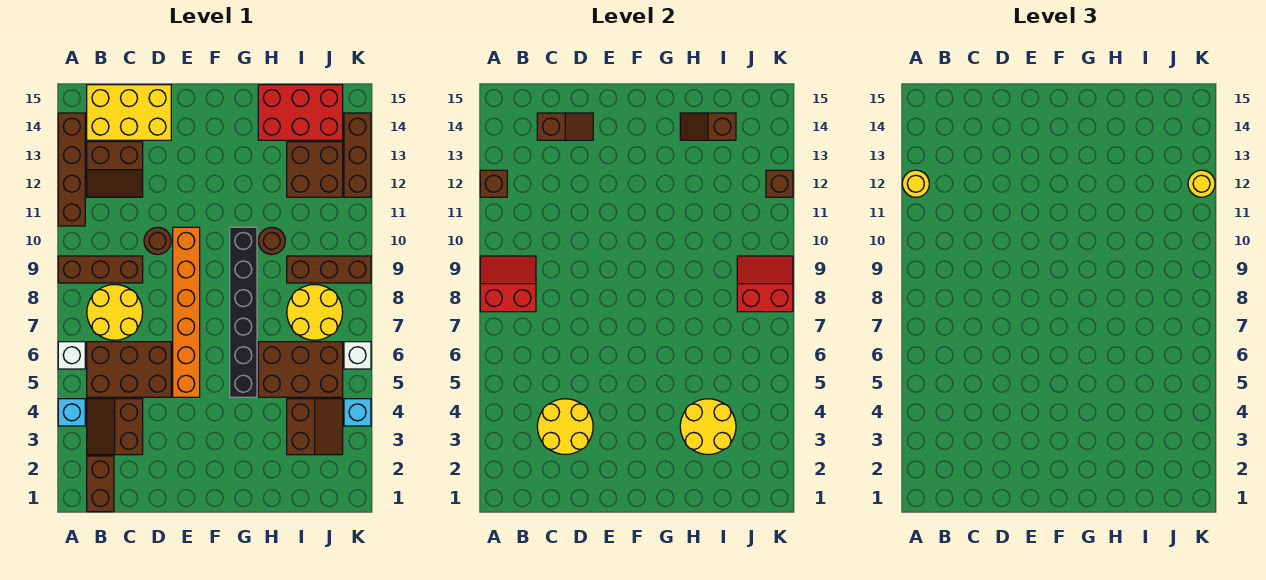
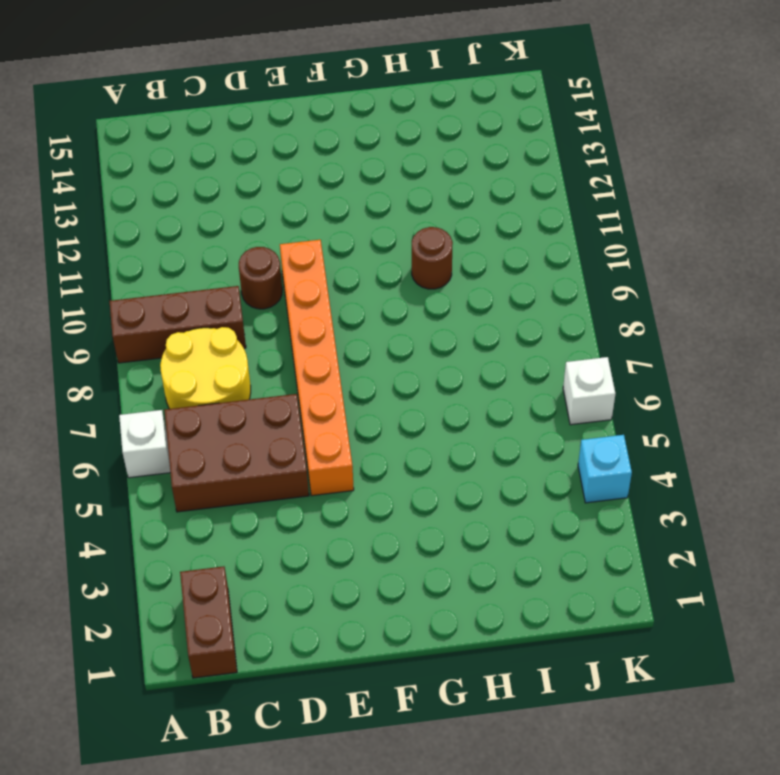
none -> cyan 1x1 brick [58,399,85,426]
none -> brown 1x4 brick [58,113,85,226]
none -> brown 2x2 slope [87,399,143,455]
none -> brown 2x2 slope [87,142,143,197]

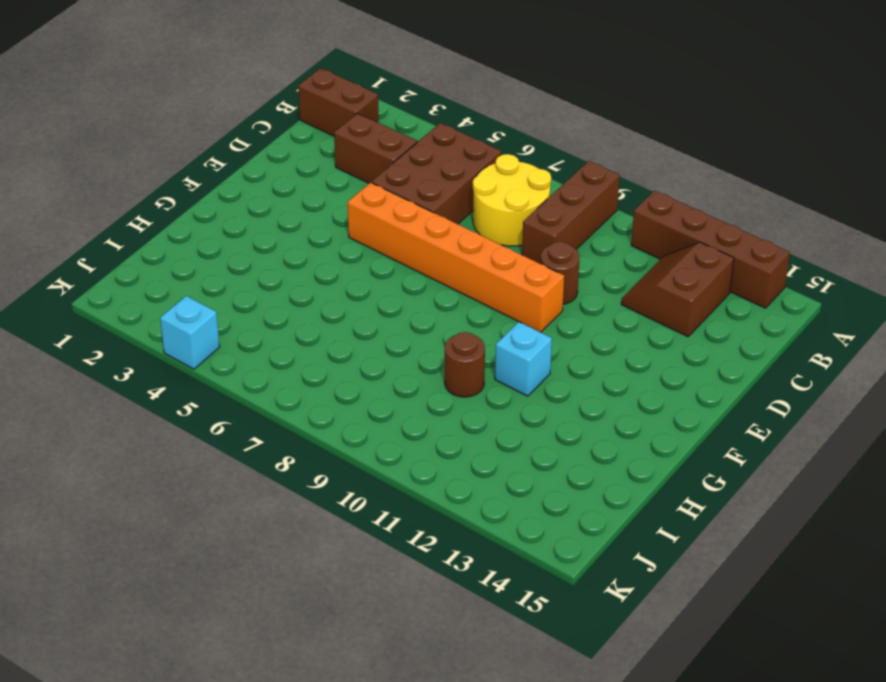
cyan 1x1 brick [495,322,552,396] -> cyan 1x1 brick moved to [58,399,85,426]
none -> white 1x1 brick [58,342,85,369]
none -> yellow 2x3 brick [87,85,171,140]
none -> black 1x6 brick [230,227,257,397]
none -> brown 2x3 brick [258,342,343,397]

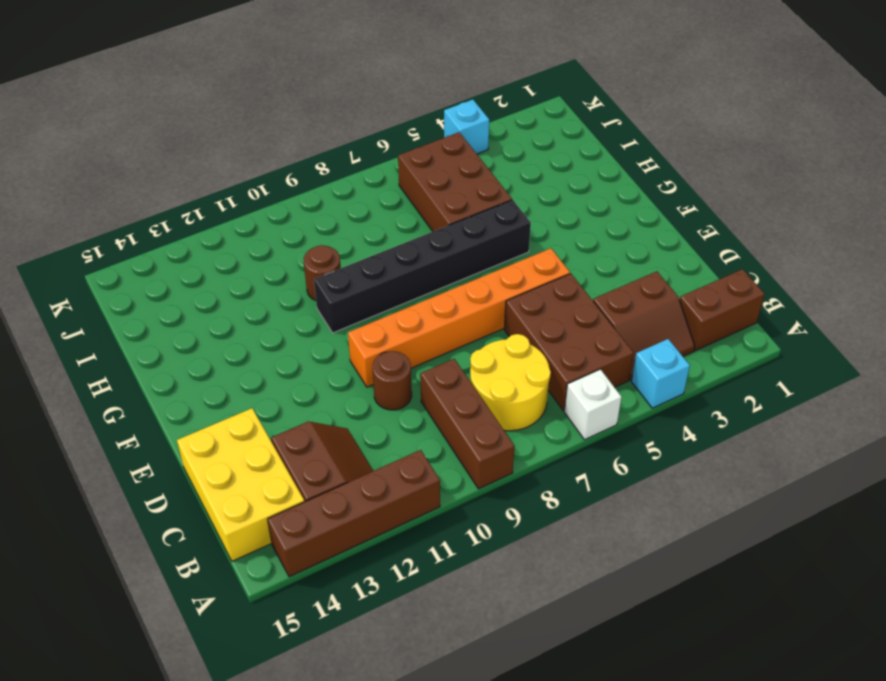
none -> red 2x3 brick [258,85,343,140]
none -> brown 2x2 slope [287,399,343,455]
none -> yellow 2x2 round brick [287,285,343,340]
none -> brown 1x3 brick [287,256,371,283]

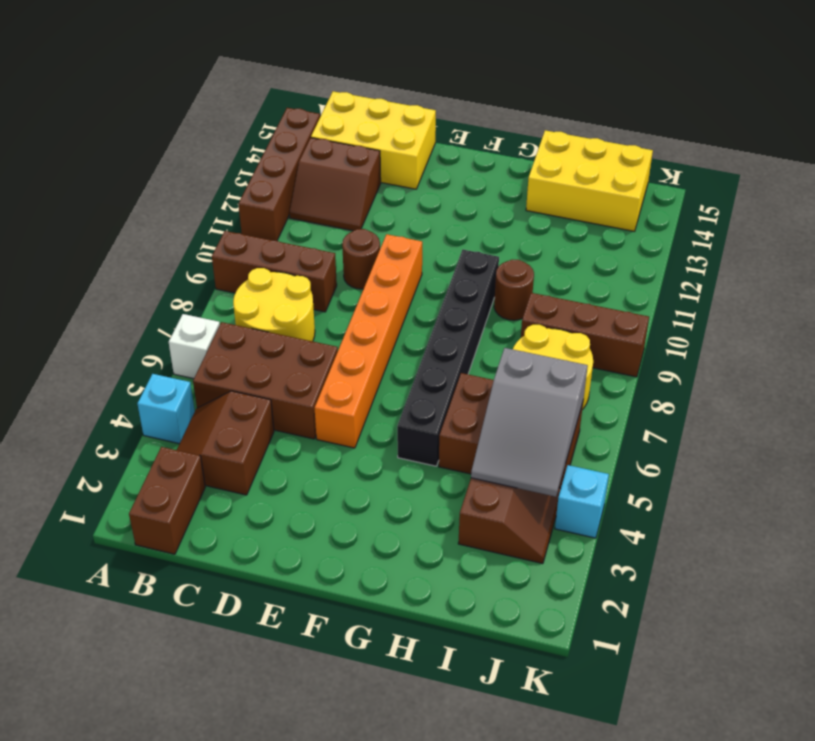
yellow 2x3 brick [526,130,653,231] -> red 2x3 brick [258,85,343,140]
grey 2x3 slope [471,348,588,497] -> yellow 2x2 round brick [680,399,736,455]
none -> brown 2x2 brick [287,142,343,197]
none -> white 1x1 brick [344,342,371,369]
none -> brown 1x3 brick [344,113,371,197]
none -> red 2x2 slope [480,256,536,312]

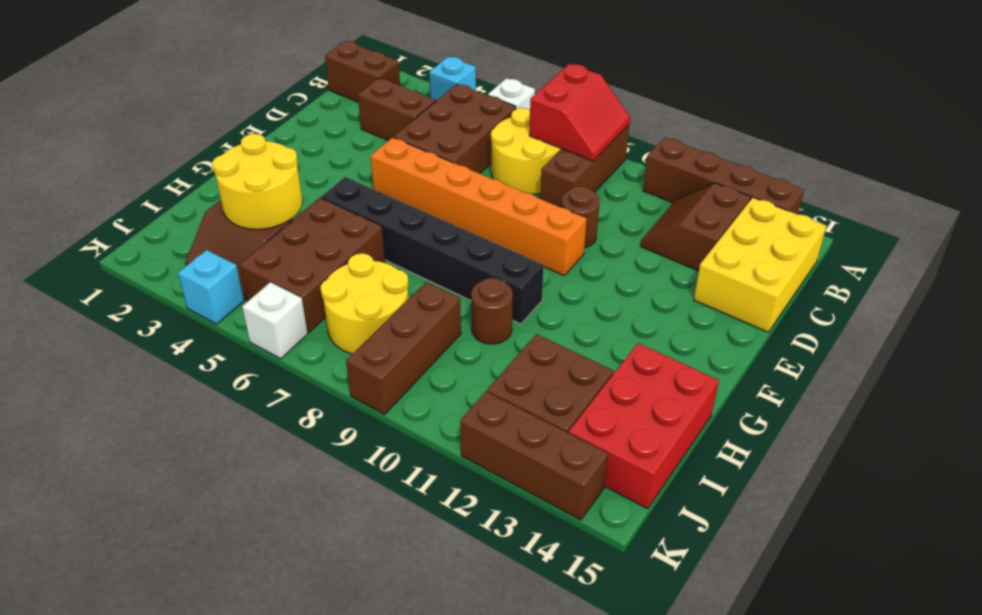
none -> brown 1x1 brick [480,170,507,197]
none -> yellow 2x2 round brick [537,399,593,455]
none -> brown 1x2 slope [537,113,593,140]
none -> brown 1x2 slope [680,113,736,140]

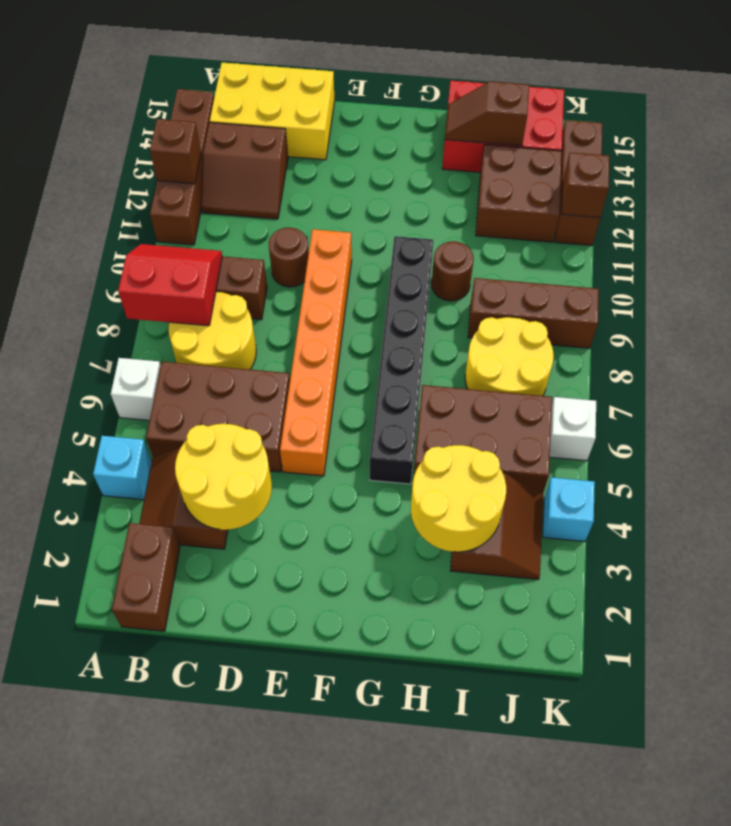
none -> brown 1x2 slope [537,113,593,140]
none -> red 2x2 slope [737,256,793,312]
none -> yellow 1x1 round brick [902,170,929,197]
none -> yellow 1x1 round brick [1188,170,1215,197]

